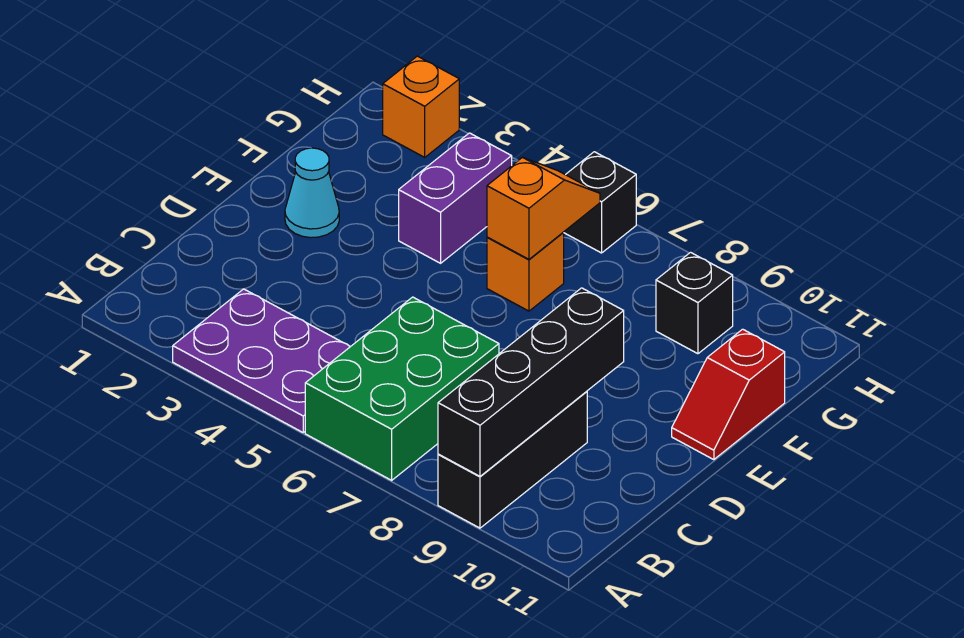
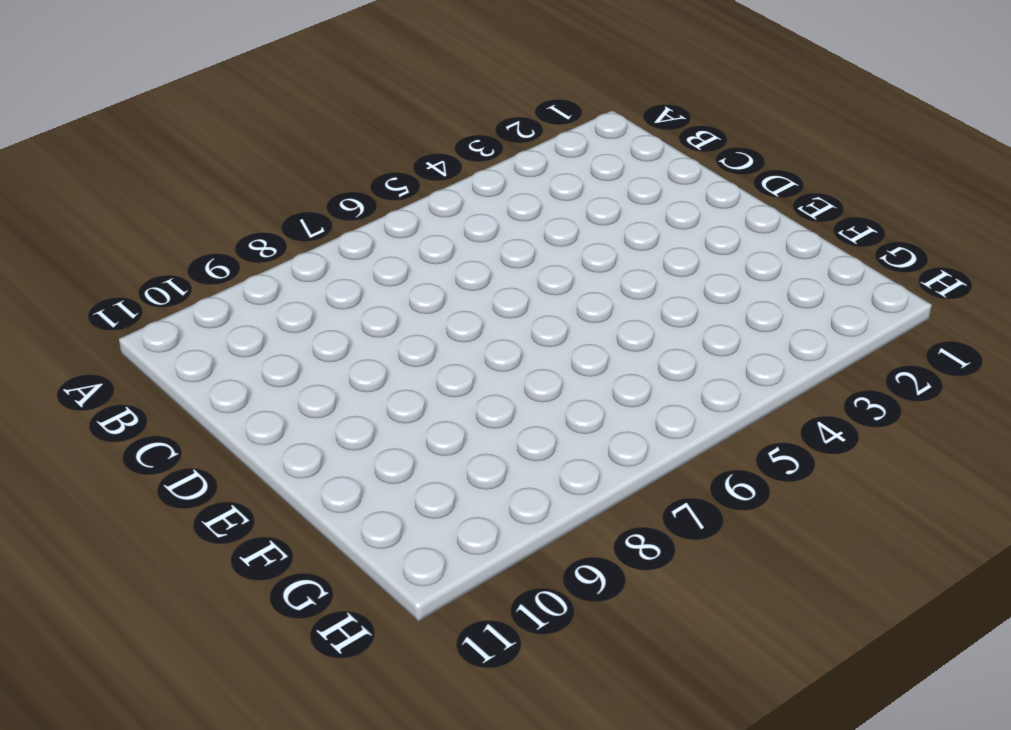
none -> purple 2x3 plate [173,289,350,432]
none -> green 2x3 brick [305,297,499,480]
none -> black 1x3 brick [438,391,587,528]

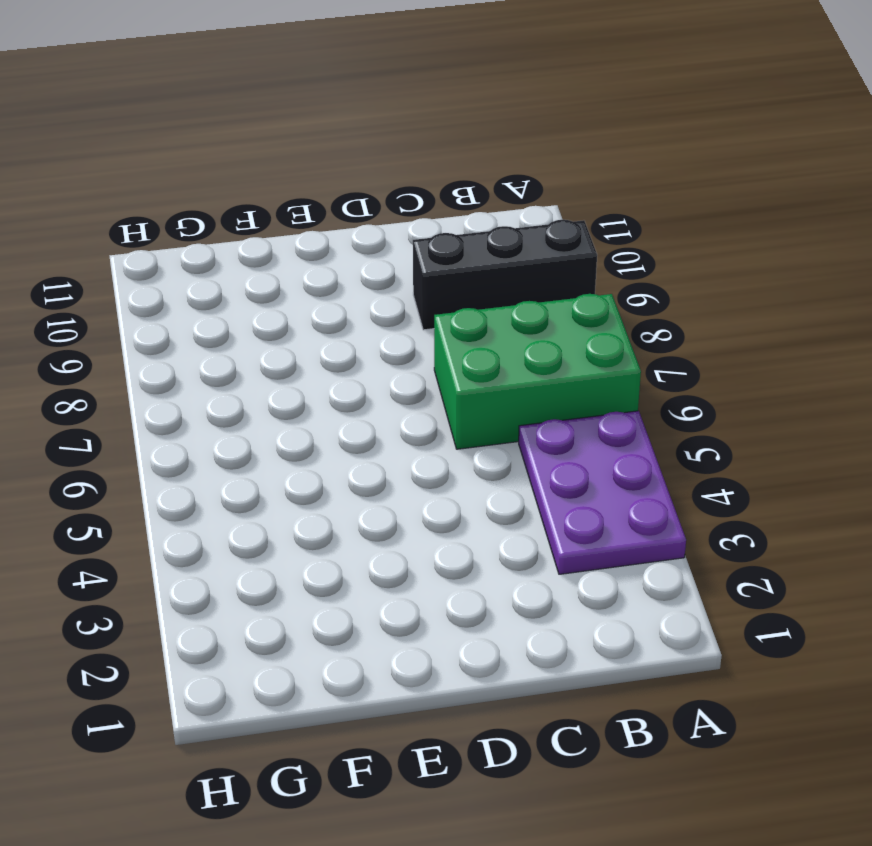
none -> cyan 1x1 cone [285,148,339,238]
none -> red 1x2 slope [672,329,785,460]
none -> purple 1x2 brick [399,133,512,263]

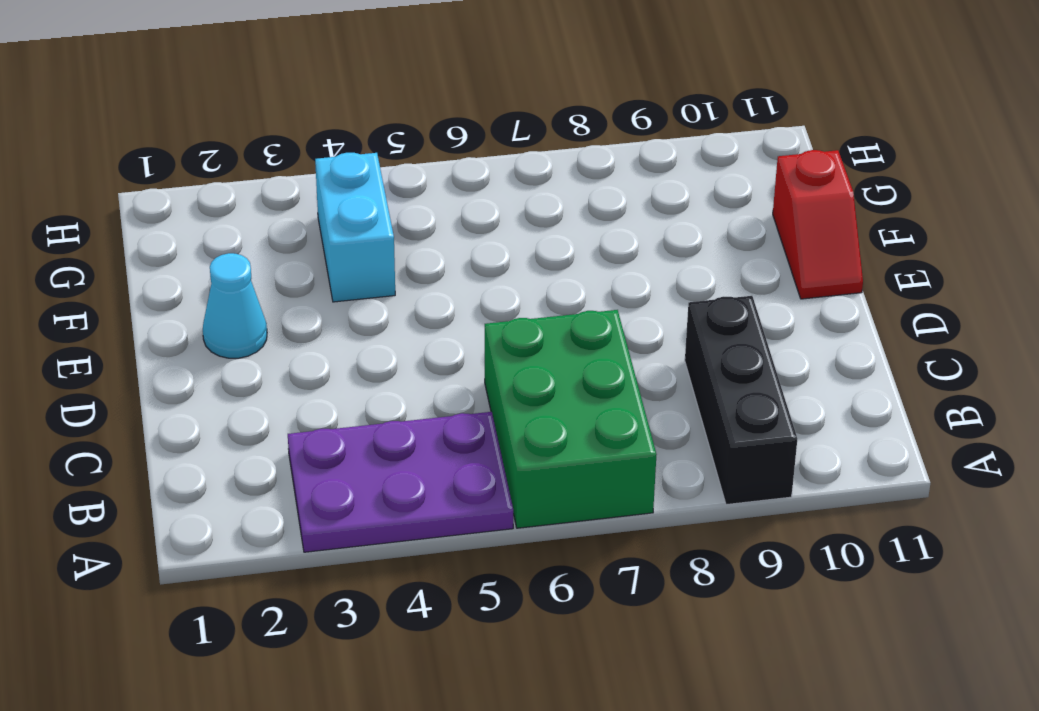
cyan 1x2 brick [315,153,395,302] -> purple 1x2 brick [399,133,512,263]
none -> orange 1x1 brick [487,232,564,311]
none -> black 1x1 brick [656,252,733,354]
none -> orange 1x1 brick [383,56,459,157]

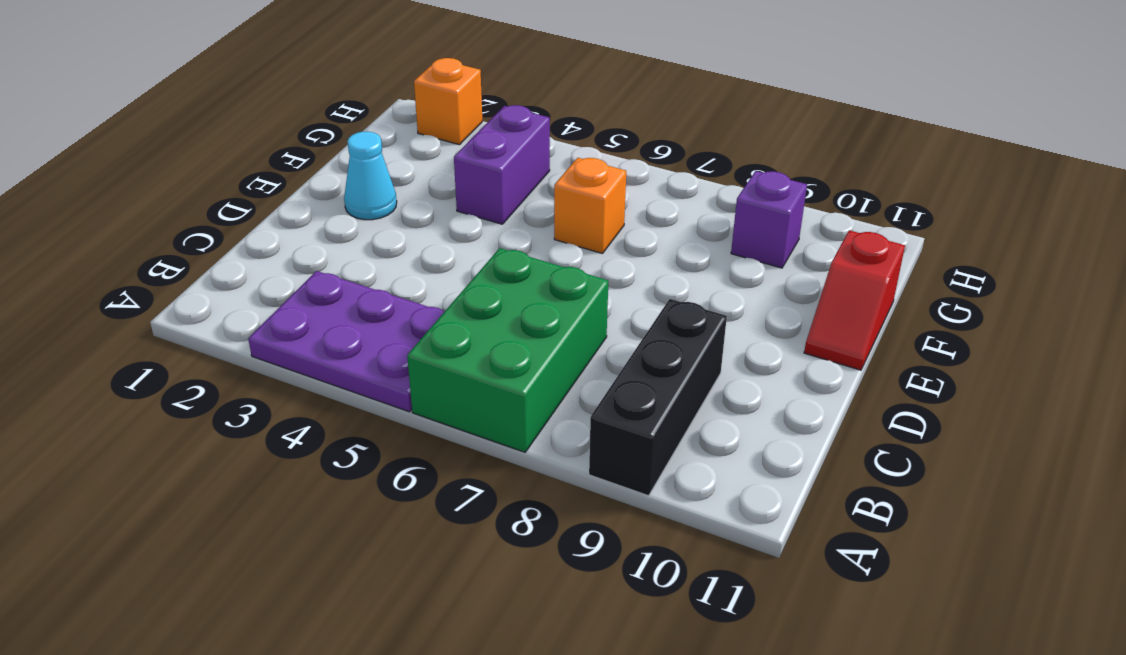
purple 1x1 brick [731,171,807,268] -> black 1x1 brick [656,252,733,354]
none -> black 1x1 brick [564,152,636,253]
none -> black 1x4 brick [438,288,624,476]
none -> orange 1x2 slope [487,157,600,259]

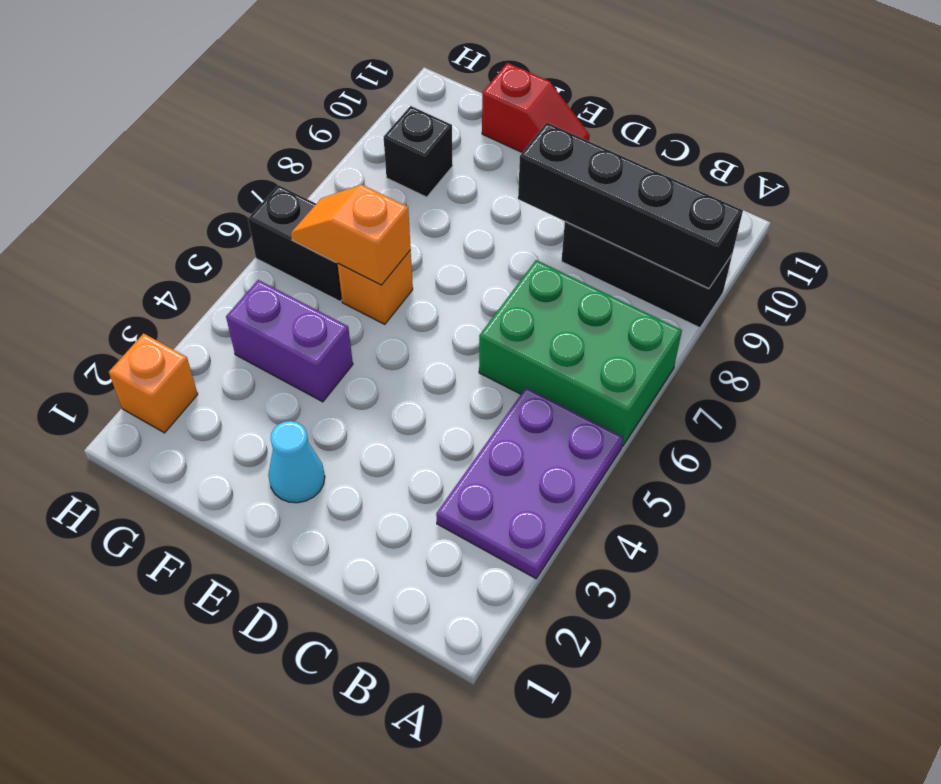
black 1x2 brick [248,185,342,301] -> black 1x1 brick [564,152,636,253]

